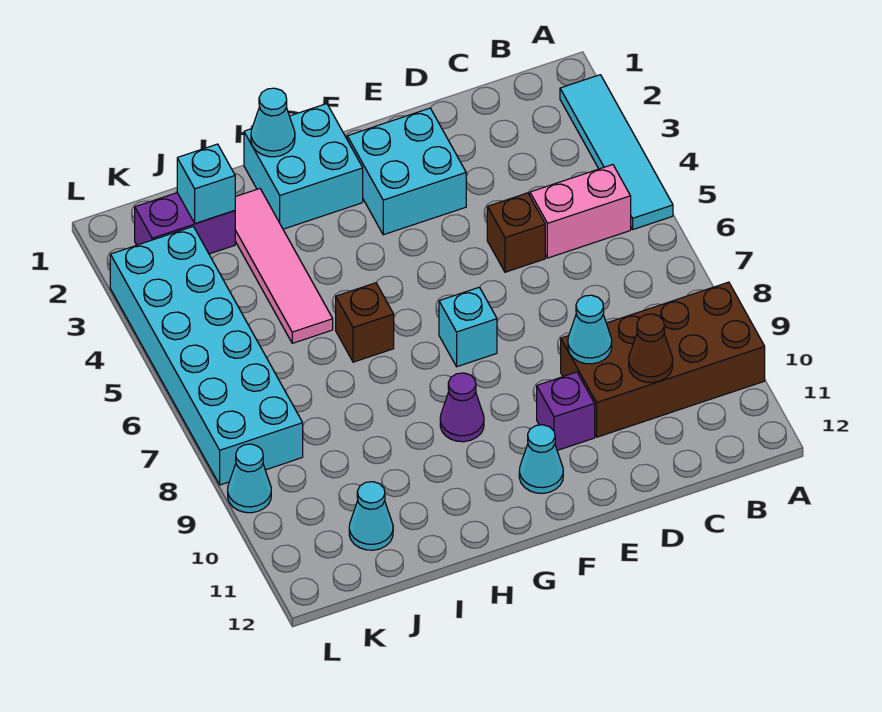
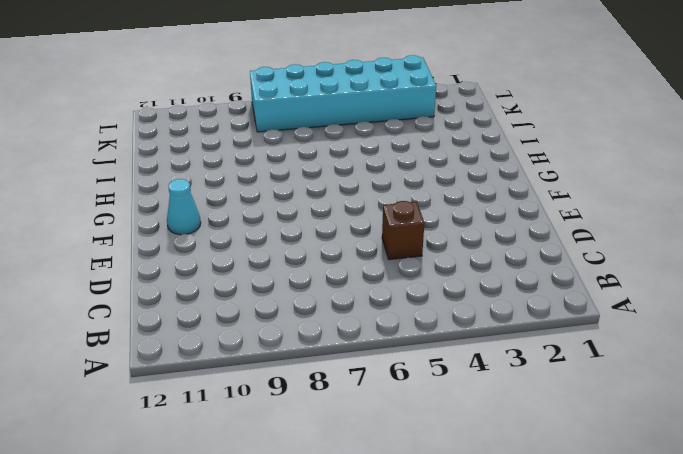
none -> cyan 1x4 tile [560,75,673,229]
none -> brown 2x4 brick [561,282,765,437]
none -> pink 1x2 brick [530,165,631,258]

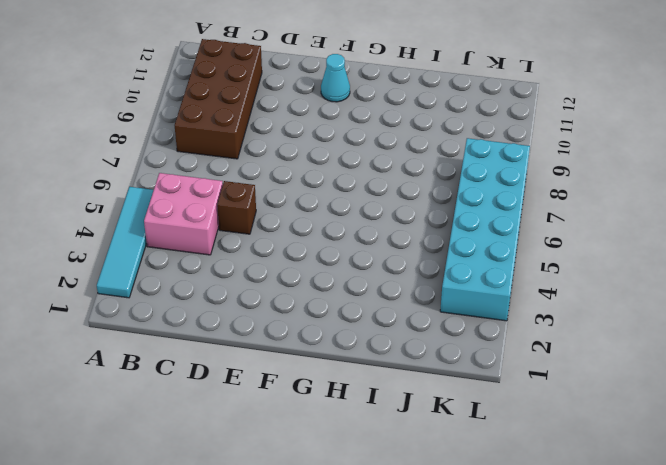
pink 2x2 brick [144,173,223,255] -> pink 1x2 brick [530,165,631,258]
brown 2x4 brick [175,39,262,159] -> brown 2x4 brick turned to [561,282,765,437]
none -> cyan 2x2 brick [347,108,466,235]
none -> purple 1x1 brick [537,372,595,450]
none -> cyan 1x1 brick [439,287,497,367]

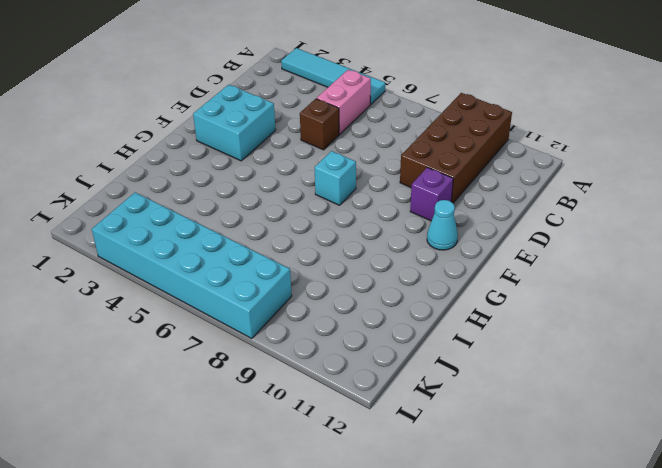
none -> cyan 2x2 brick [244,104,363,229]
none -> purple 1x1 cone [440,373,484,442]
none -> brown 1x1 brick [336,283,394,362]

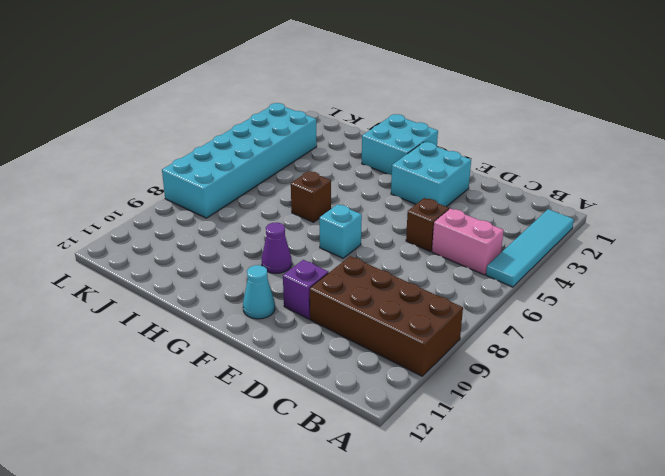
none -> pink 1x4 tile [235,189,333,343]
none -> purple 1x2 brick [135,193,235,254]
none -> cyan 1x1 cone [349,482,393,550]

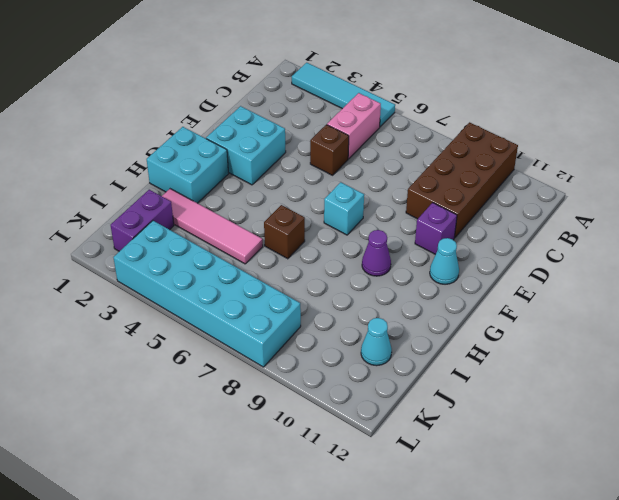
none -> cyan 1x1 cone [228,444,271,513]
none -> brown 1x1 cone [629,314,673,383]
none -> cyan 1x1 cone [568,295,612,364]

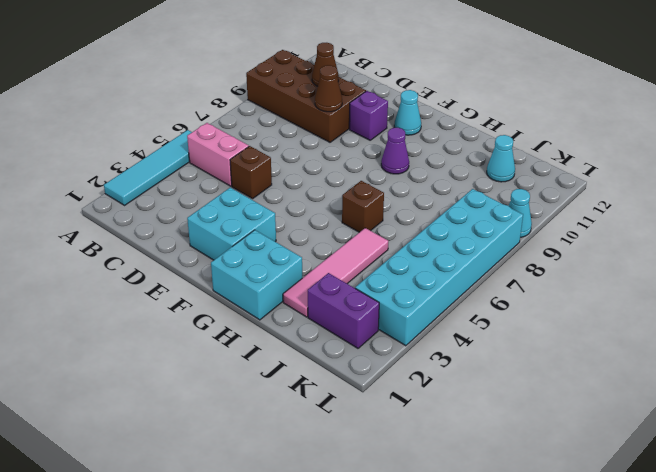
brown 1x1 cone [315,65,342,112] -> cyan 1x1 cone [568,295,612,364]
none -> cyan 1x1 brick [439,287,497,367]
none -> cyan 1x1 cone [251,88,295,157]
none -> cyan 1x1 brick [177,144,235,224]

